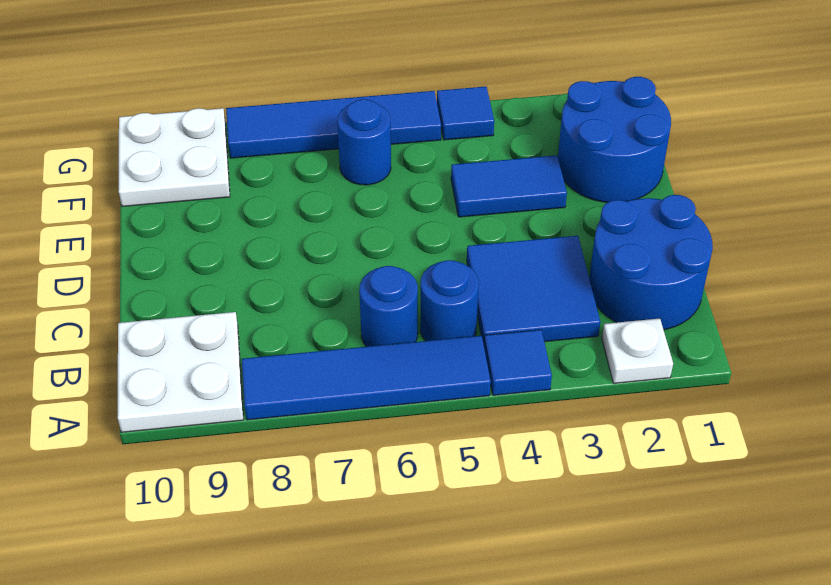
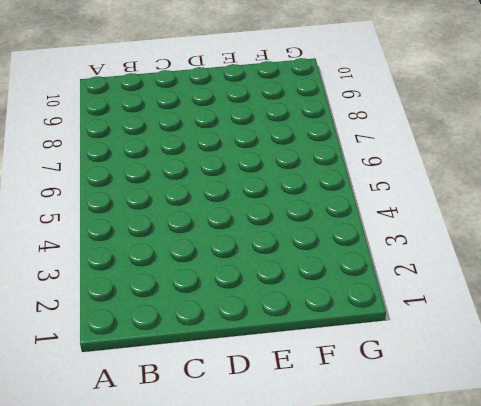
none -> white 1x1 plate [602,318,673,383]
none -> blue 1x1 tile [484,330,552,395]
none -> blue 1x4 tile [242,336,491,420]

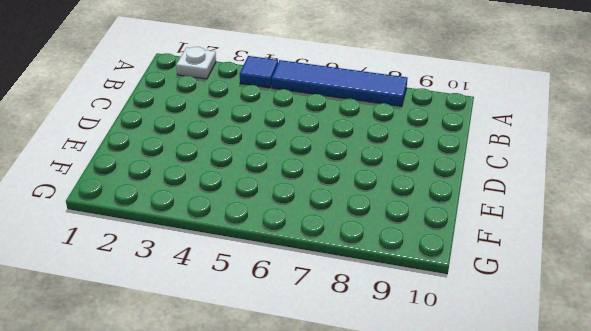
none -> white 2x2 plate [118,312,244,432]
none -> blue 2x2 round brick [589,195,713,330]
none -> blue 2x2 tile [467,236,600,344]

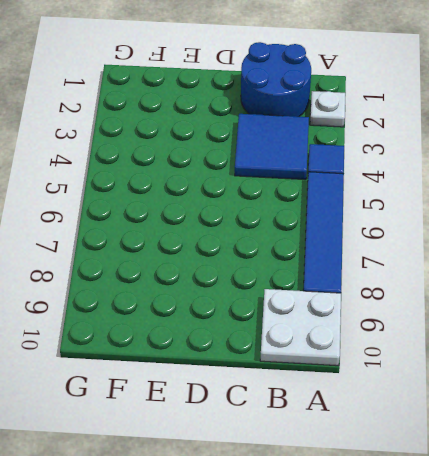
none -> blue 1x1 round brick [420,260,479,341]
none -> blue 1x1 round brick [359,266,418,347]
none -> blue 2x2 round brick [558,77,671,202]

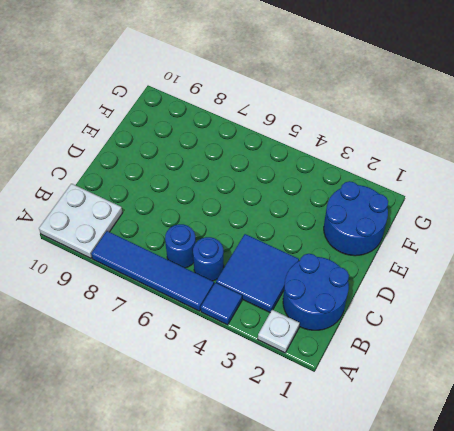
none -> blue 1x2 tile [451,155,567,217]
none -> blue 1x1 round brick [337,99,391,185]
none -> white 2x2 plate [119,108,230,207]

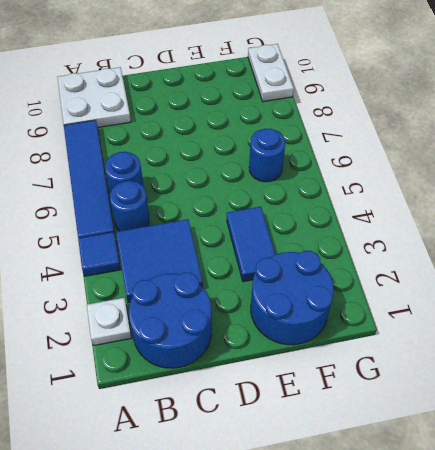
white 1x2 plate [248,44,294,102] -> white 2x2 plate [119,108,230,207]
none -> blue 1x1 tile [437,86,494,140]
none -> blue 1x4 tile [226,91,441,158]

